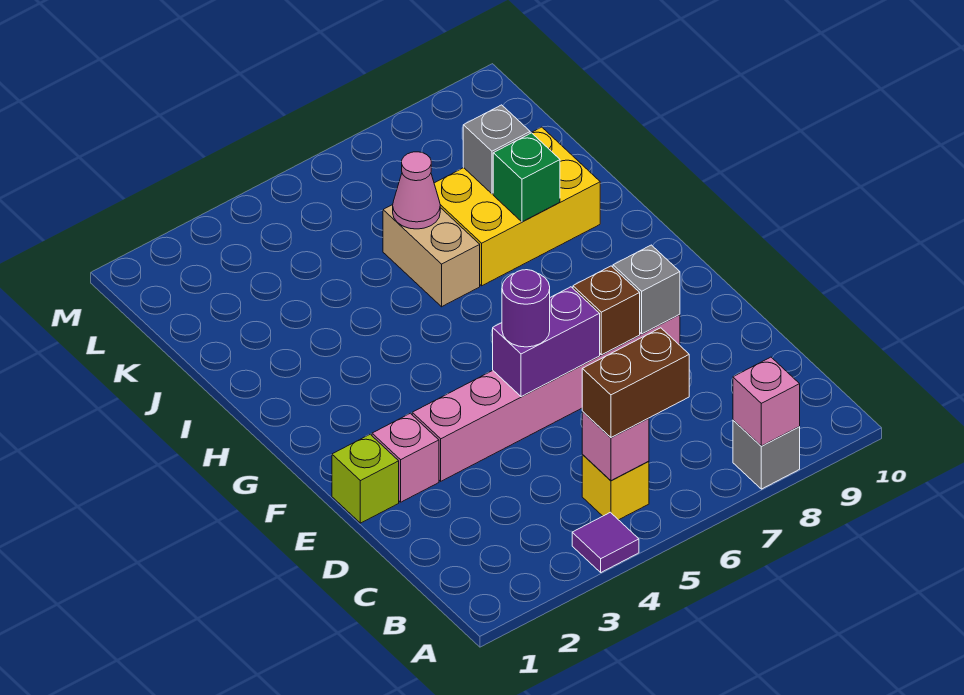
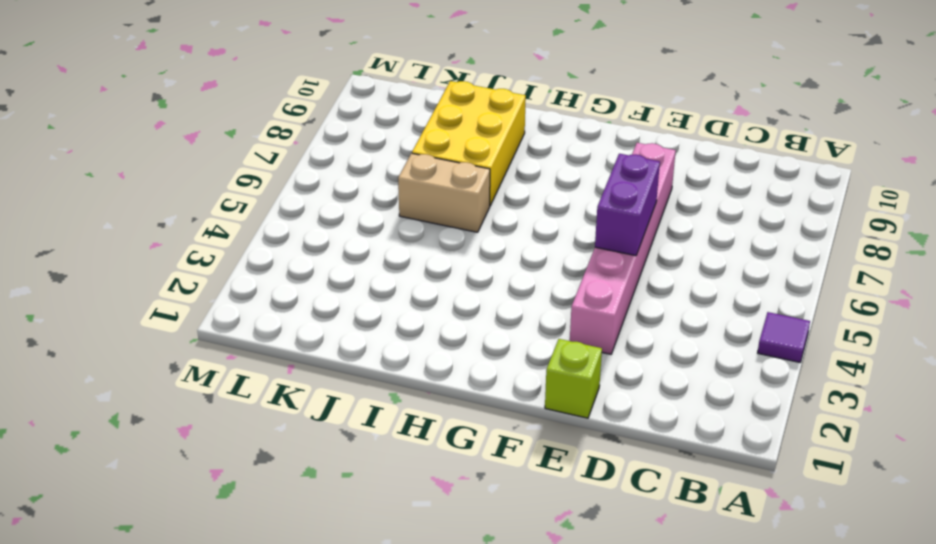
none -> grey 1x1 brick [733,420,800,489]
none -> yellow 1x1 brick [582,455,649,520]
none -> pink 1x1 brick [372,413,439,502]

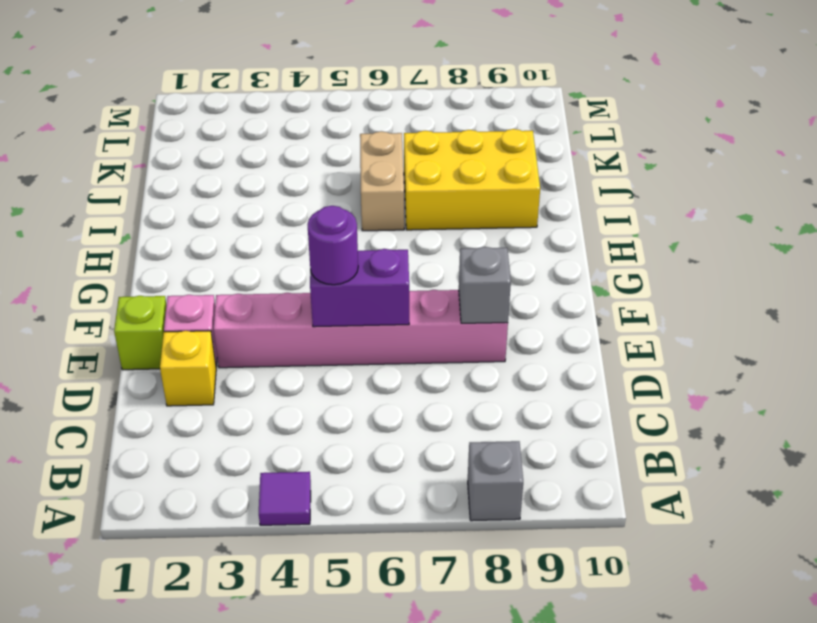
yellow 1x1 brick [160,331,216,406] -> yellow 1x1 brick moved to [582,455,649,520]
none -> pink 1x1 brick [733,357,800,446]
none -> pink 1x1 brick [582,412,649,481]
none -> brown 1x1 brick [573,266,640,355]

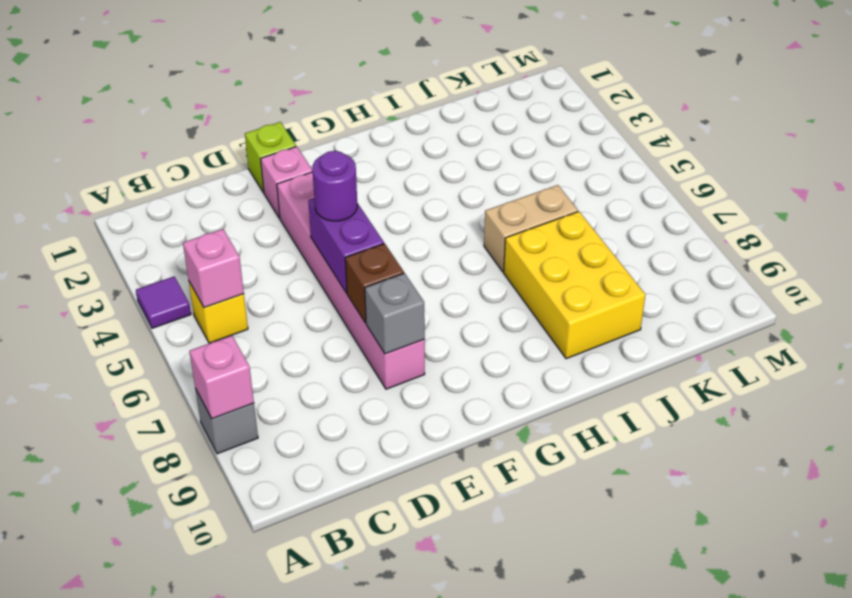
none -> green 1x1 brick [493,133,560,222]
none -> pink 1x1 cone [393,152,440,229]
none -> grey 1x1 brick [463,105,530,194]

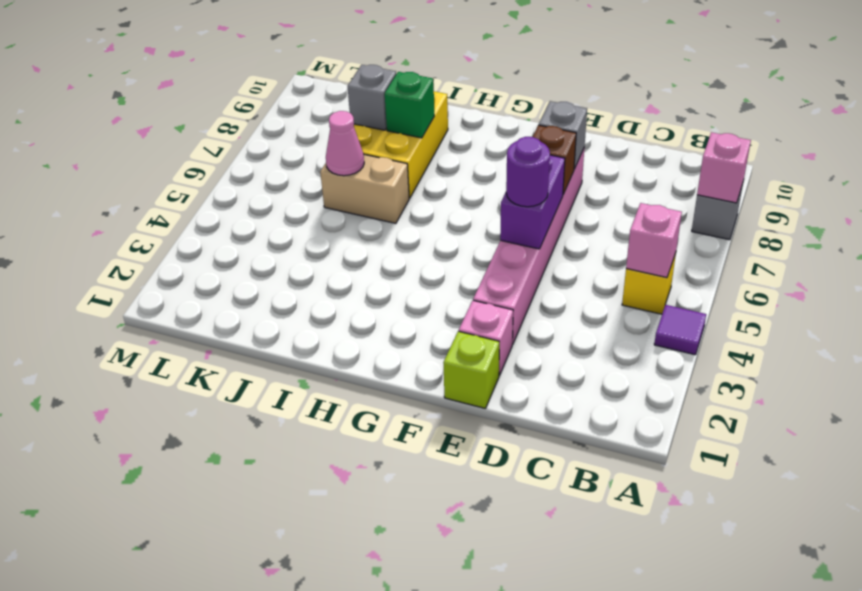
none -> brown 1x2 brick [582,328,689,437]

